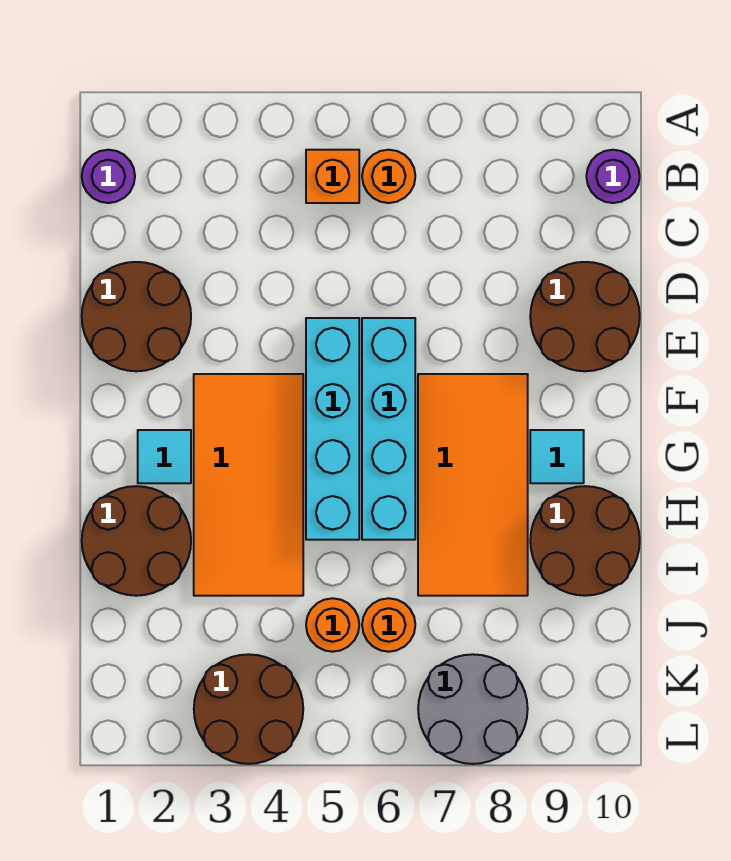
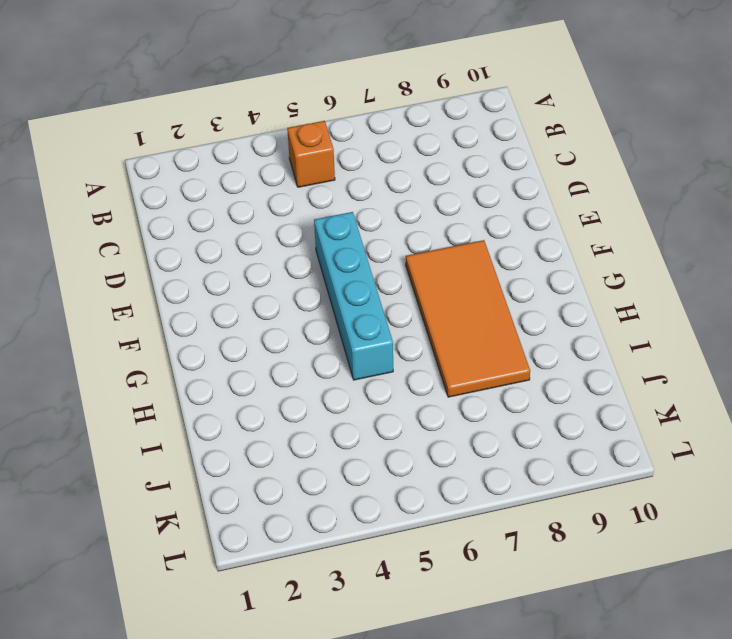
none -> purple 1x1 round brick [82,150,135,203]
none -> orange 1x1 round brick [362,150,415,203]
none -> purple 1x1 round brick [586,150,640,203]

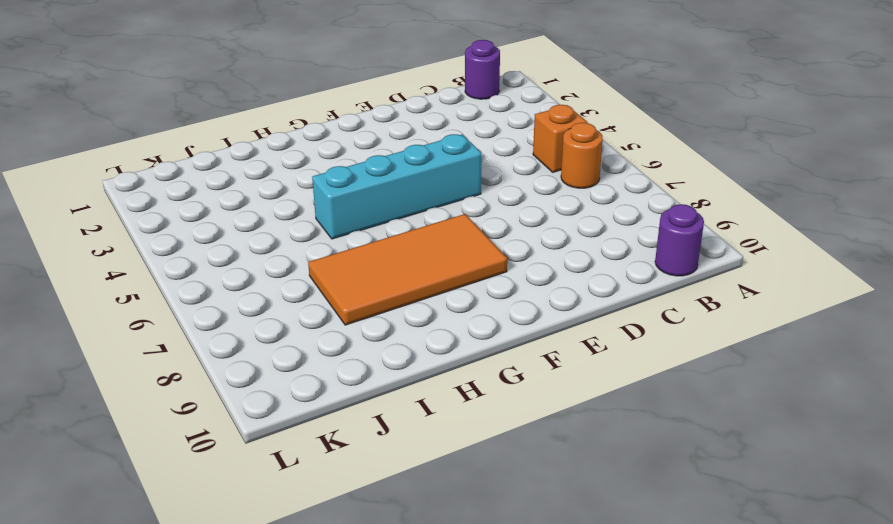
none -> brown 2x2 round brick [82,262,191,371]
none -> brown 2x2 round brick [530,262,640,371]
none -> cyan 1x4 brick [362,318,415,540]

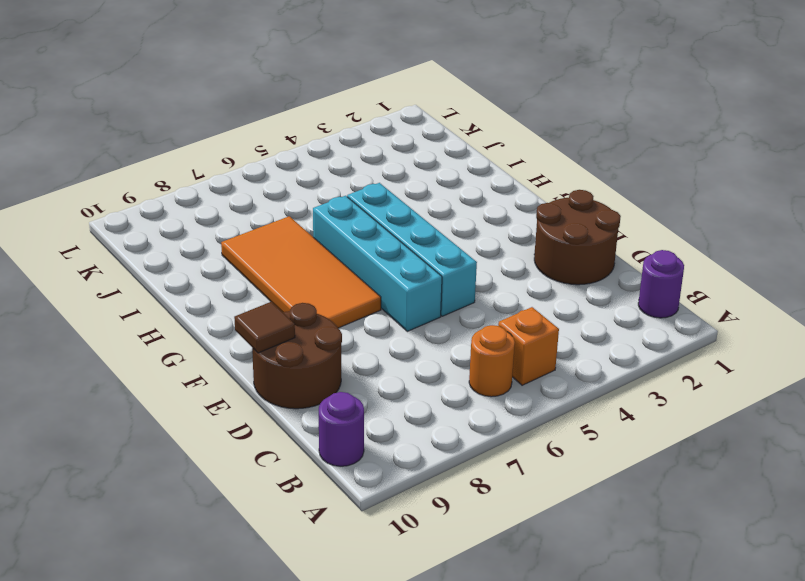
brown 1x1 tile [234,302,295,353] -> none
none -> orange 2x4 tile [194,374,303,596]
none -> cyan 1x1 tile [138,430,191,483]
none -> cyan 1x1 tile [530,430,584,483]

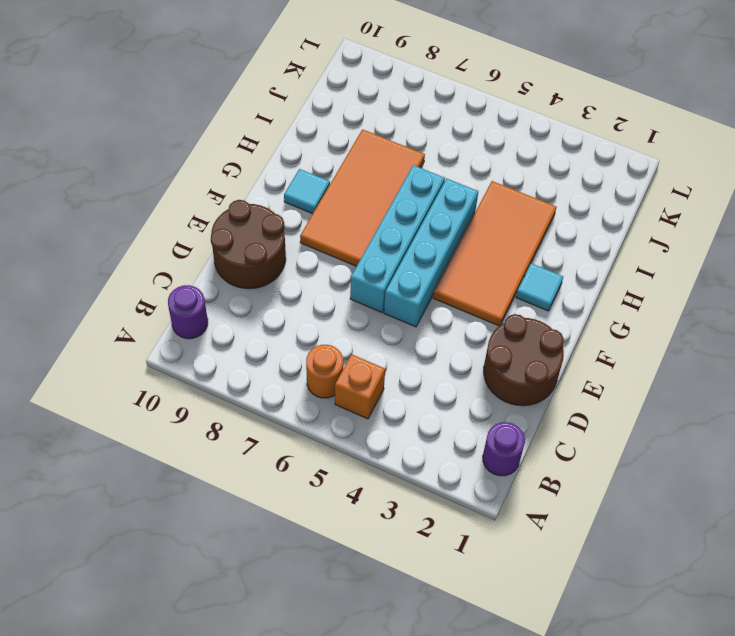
none -> brown 2x2 round brick [82,486,191,596]
none -> brown 2x2 round brick [530,486,640,596]
none -> orange 1x1 round brick [306,598,359,652]

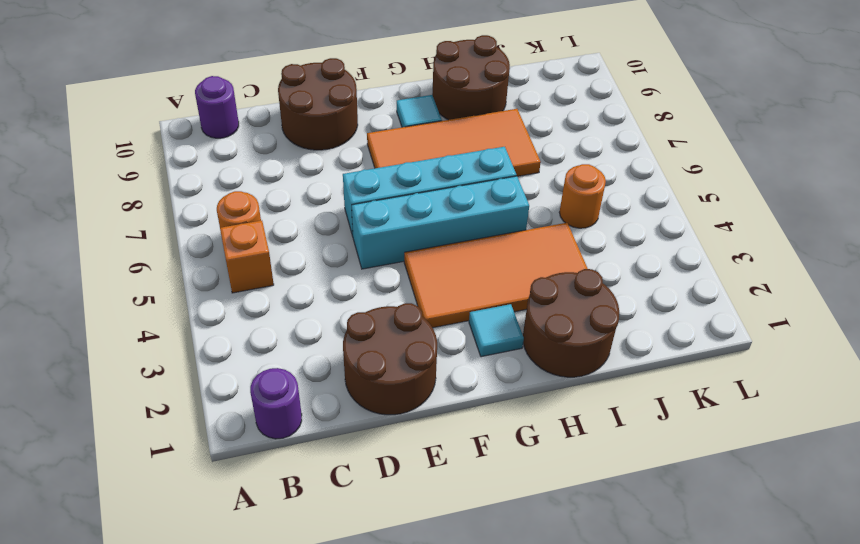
none -> orange 1x1 round brick [362,598,415,652]
none -> brown 2x2 round brick [194,654,303,764]
none -> grey 2x2 round brick [418,654,528,764]

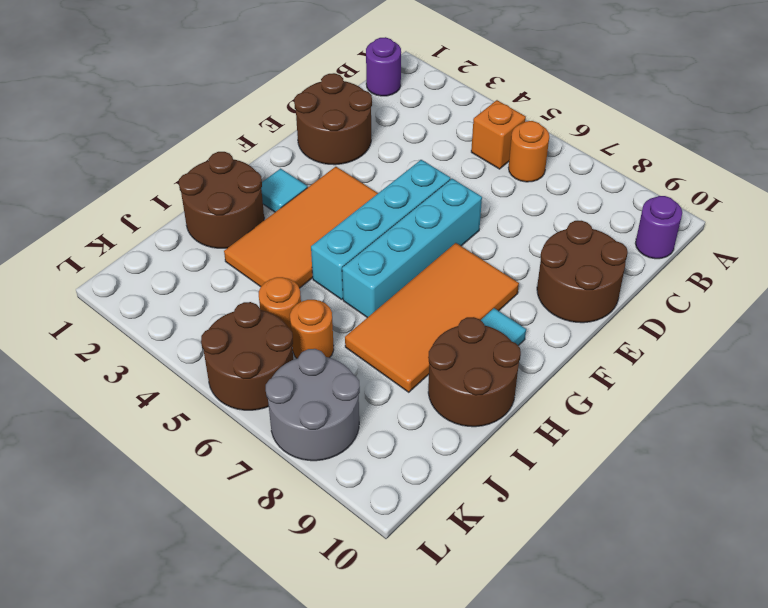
brown 2x2 round brick [201,302,293,410] -> brown 2x2 round brick moved to [194,654,303,764]

